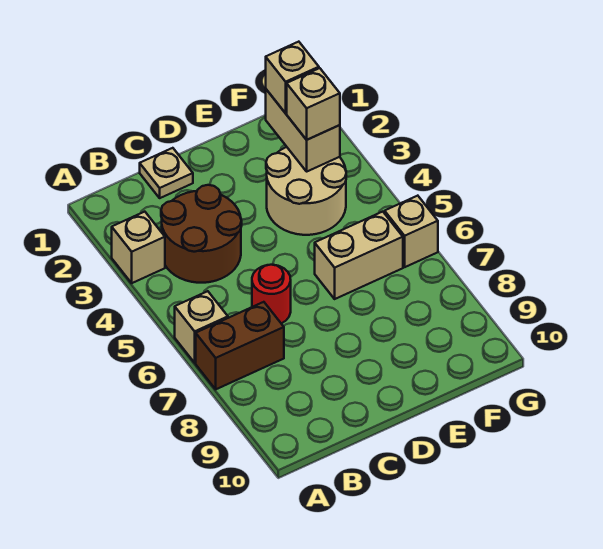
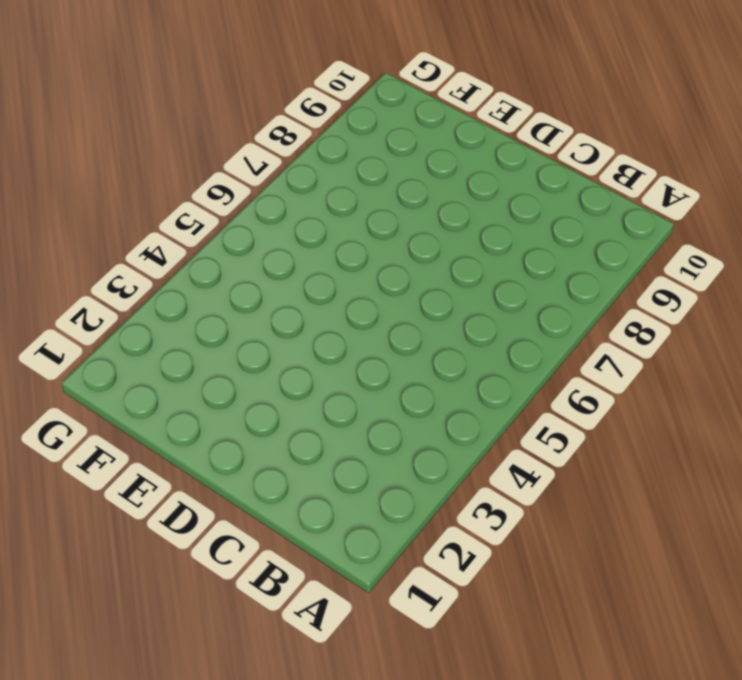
none -> tan 1x1 brick [112,212,165,283]
none -> tan 1x1 brick [175,291,228,363]
none -> brown 1x2 brick [196,302,284,389]

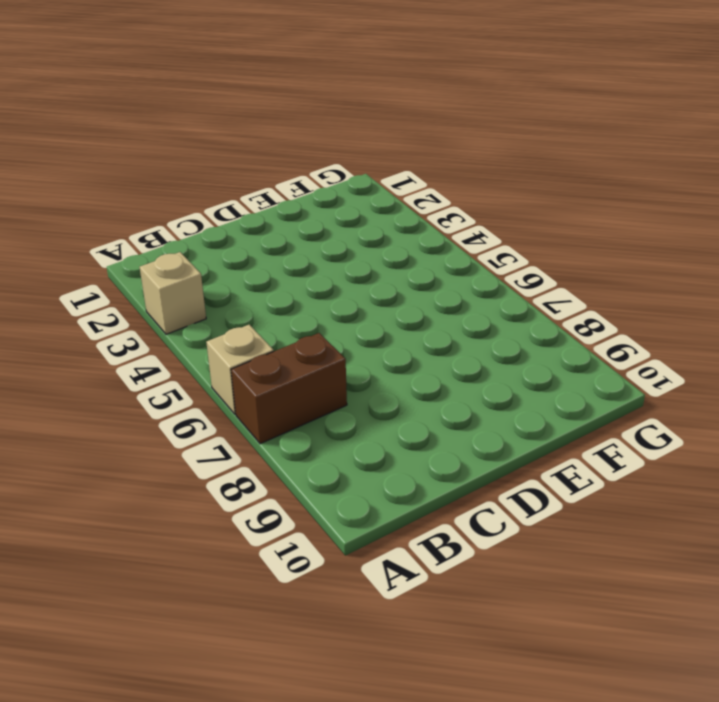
none -> brown 2x2 round brick [161,185,242,283]
none -> tan 1x1 plate [140,148,193,198]
none -> red 1x1 round brick [252,265,291,323]

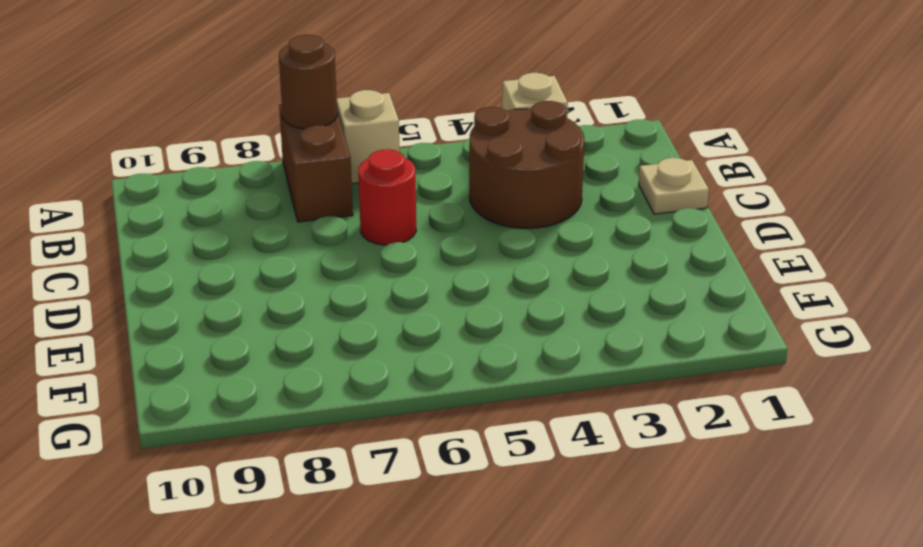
brown 1x1 round brick [279,35,337,129] -> none
none -> tan 2x2 round brick [266,147,346,235]
none -> tan 1x2 brick [315,212,403,299]
none -> tan 1x1 brick [385,196,438,267]

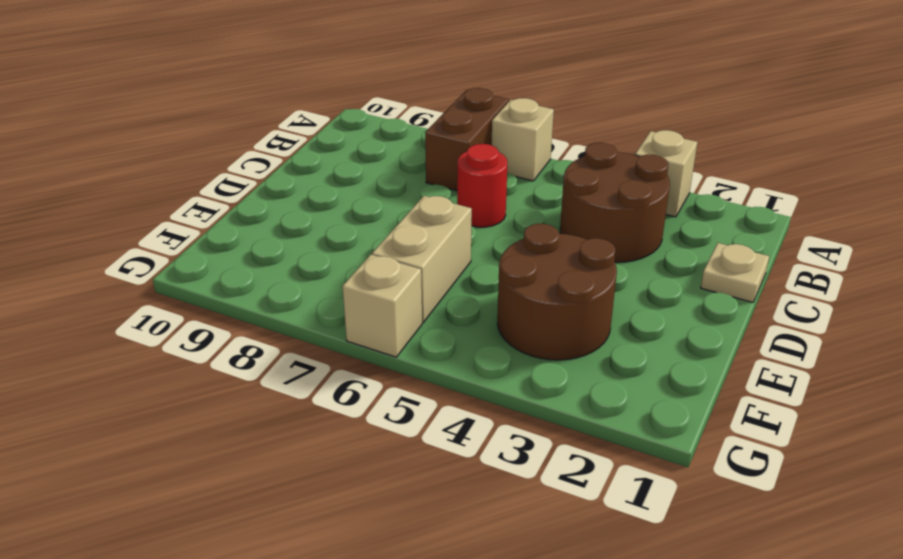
brown 2x2 round brick [497,224,617,360] -> tan 2x2 round brick [266,147,346,235]
none -> tan 1x2 brick [266,89,340,171]
none -> tan 1x1 brick [266,42,319,113]
none -> tan 1x1 brick [287,68,340,140]

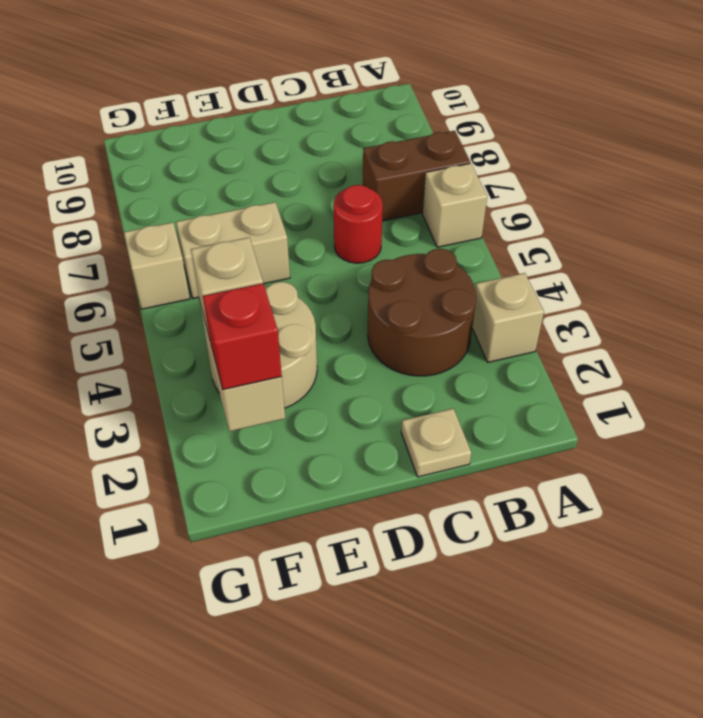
red 1x1 brick [203,283,282,390] -> tan 1x1 brick [266,42,319,113]

